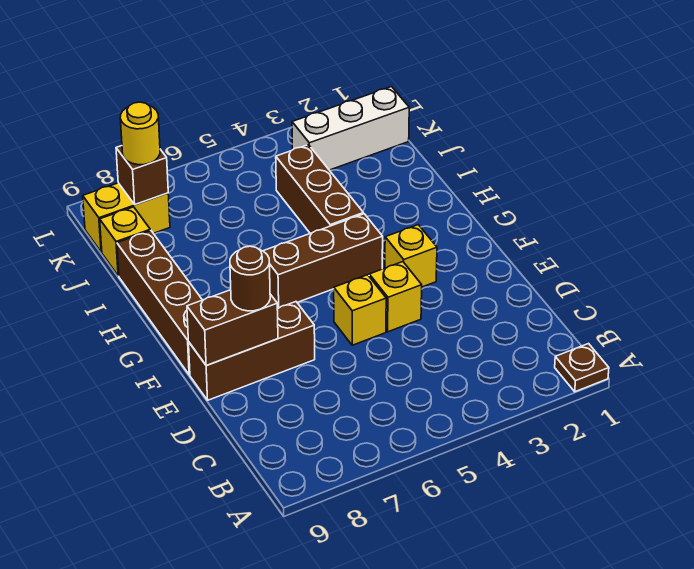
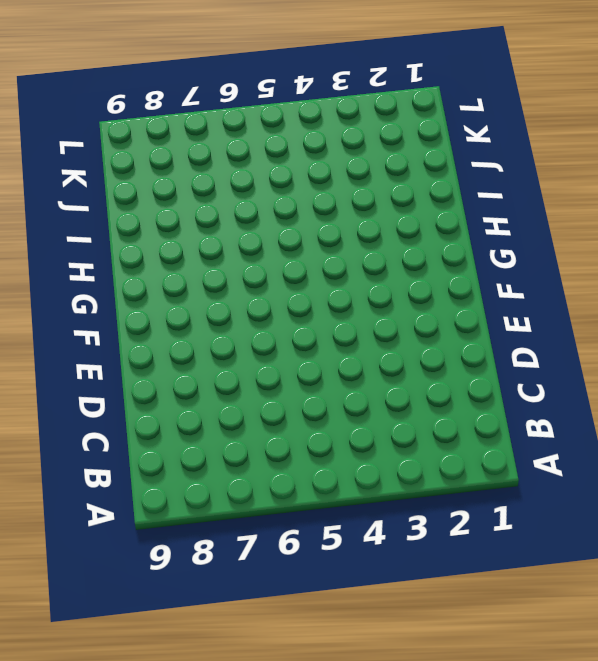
none -> brown 1x1 plate [555,344,609,392]
none -> yellow 1x1 brick [369,262,422,332]
none -> yellow 1x1 brick [334,275,386,345]

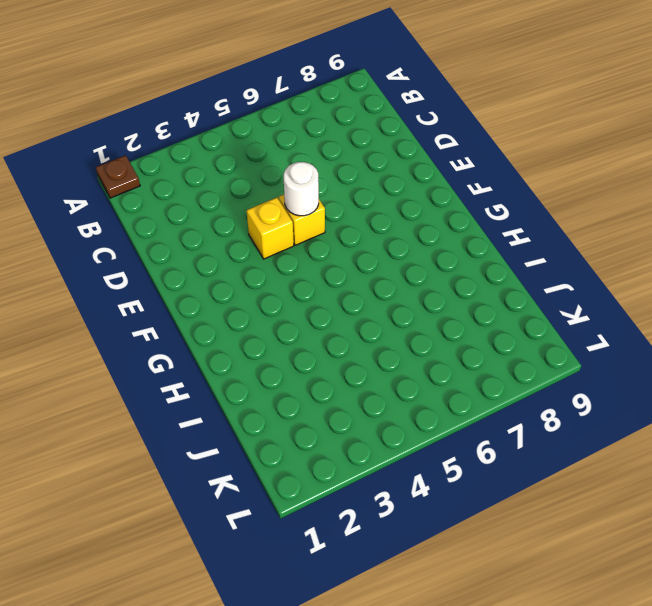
white 1x1 round brick [284,162,319,216] -> none
none -> brown 1x3 brick [189,302,315,400]
none -> yellow 1x1 brick [385,225,437,287]
none -> brown 1x4 brick [117,231,202,375]

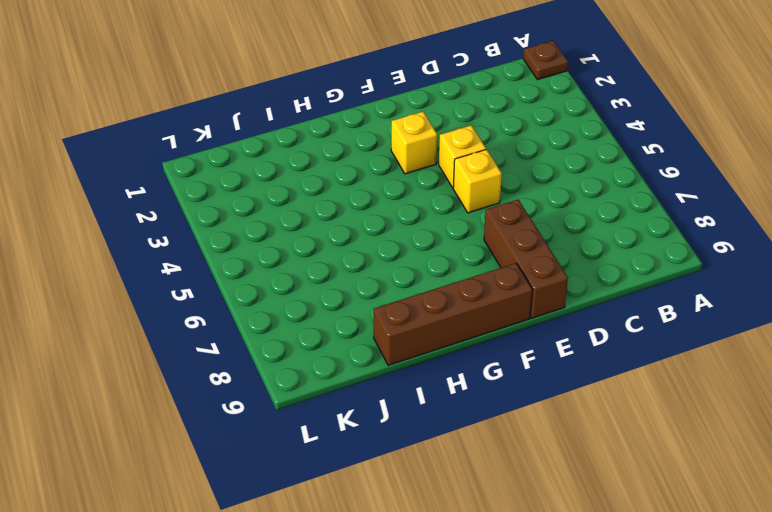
none -> brown 1x3 brick [264,214,383,308]
none -> brown 1x3 brick [276,145,363,233]
none -> yellow 1x1 brick [100,207,150,276]

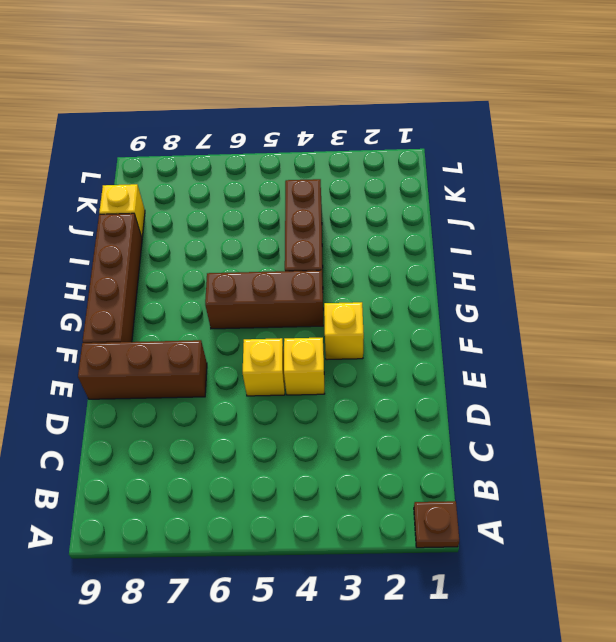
none -> white 1x3 brick [292,87,409,170]
none -> yellow 1x2 brick [83,183,170,252]
none -> brown 1x2 brick [187,290,278,365]

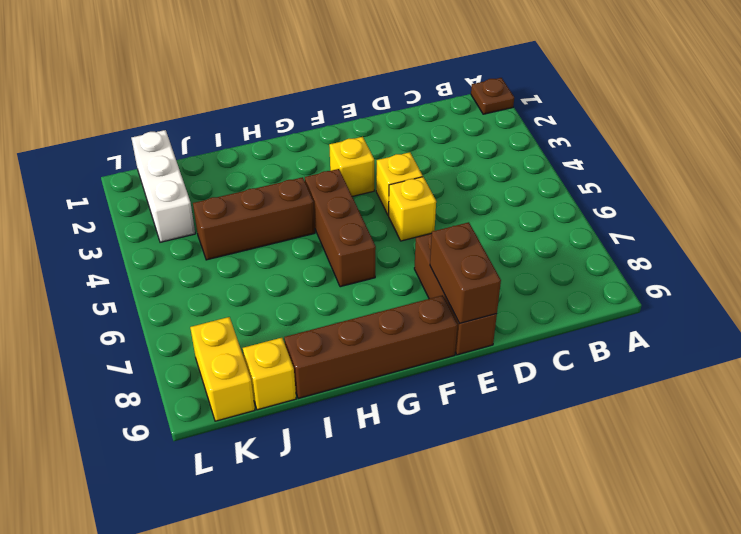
none -> brown 1x1 brick [116,146,168,205]
none -> brown 1x1 round brick [230,246,270,311]
none -> yellow 1x1 round brick [120,102,160,165]

